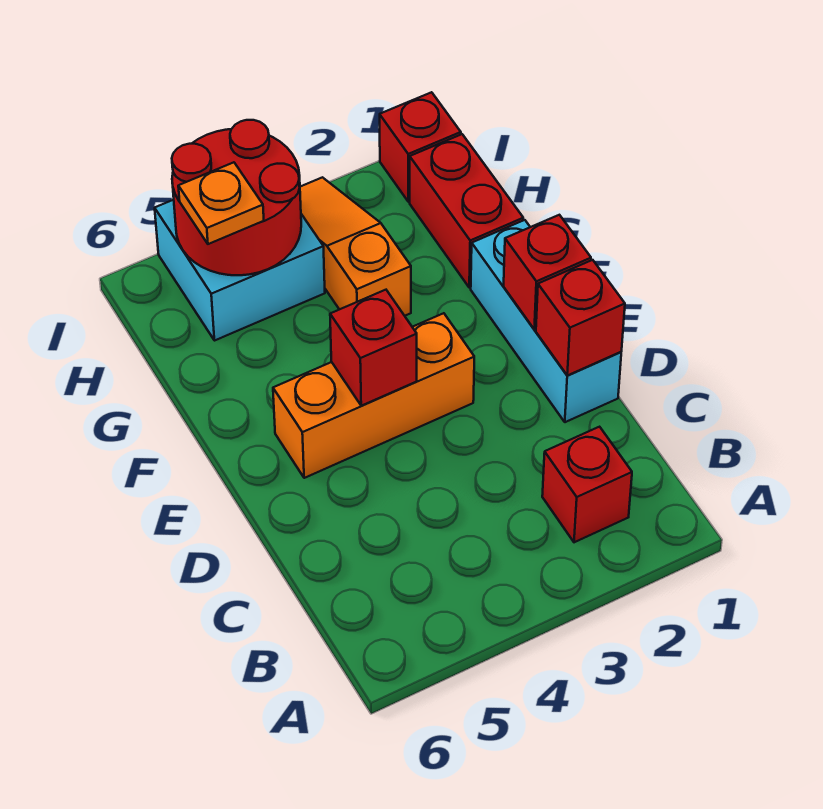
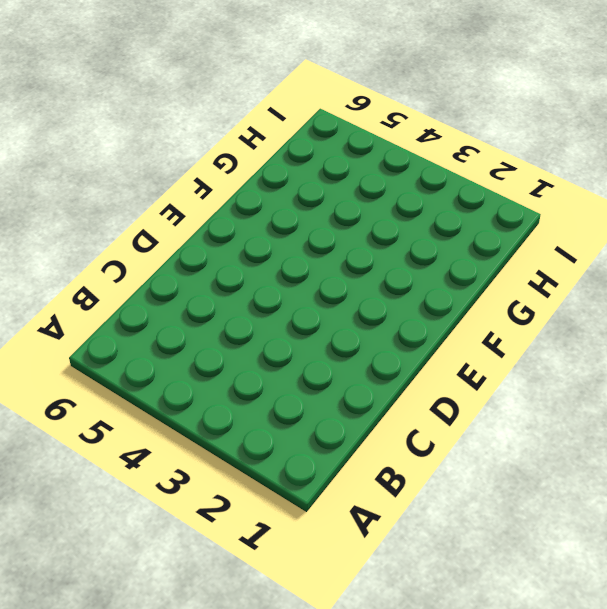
none -> red 1x1 brick [542,427,632,542]
none -> cyan 1x3 brick [471,220,621,422]
none -> orange 1x3 brick [273,313,474,478]

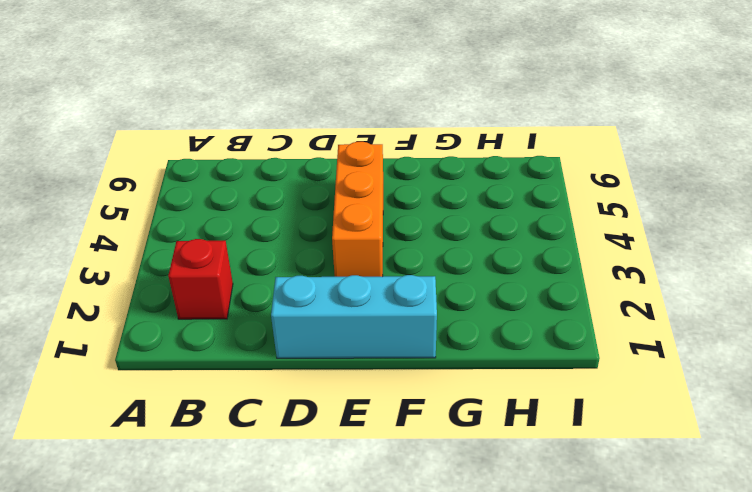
none -> red 1x2 brick [410,134,523,288]
none -> orange 1x3 slope [300,177,411,316]
none -> cyan 2x2 brick [155,200,325,341]

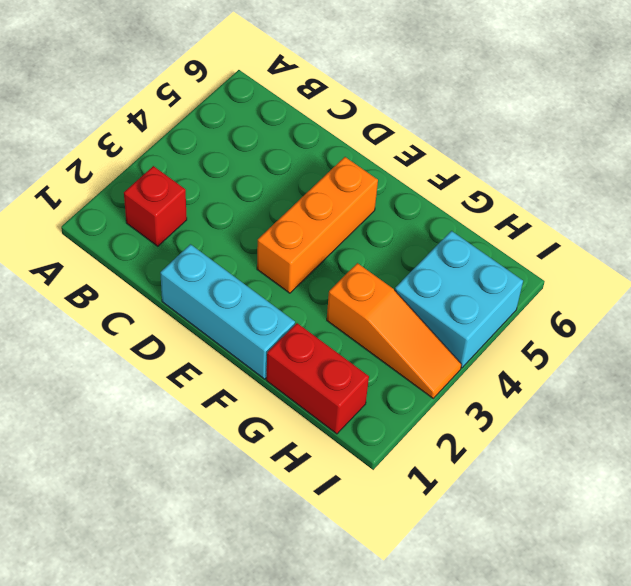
none -> red 1x1 brick [380,92,461,202]
none -> red 1x1 brick [536,260,625,375]
none -> red 1x1 brick [504,215,591,329]

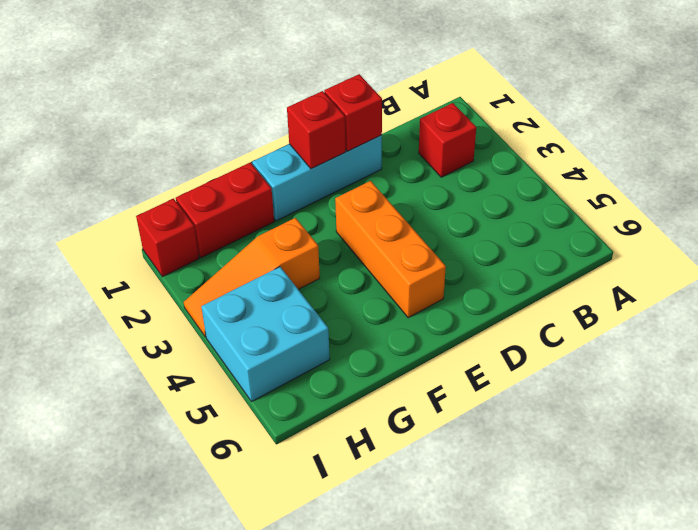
none -> red 1x1 brick [330,290,417,406]
none -> red 2x2 round brick [172,120,301,275]
none -> orange 1x1 plate [178,162,264,244]

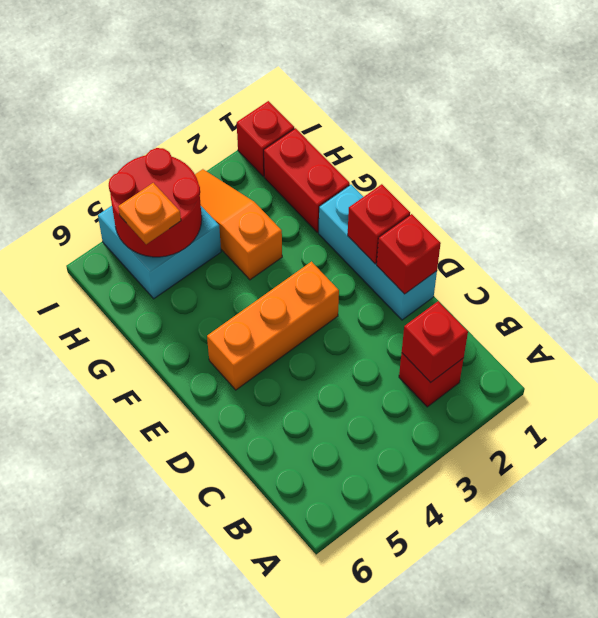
red 1x1 brick [402,301,468,382] -> red 1x1 brick moved to [330,290,417,406]

